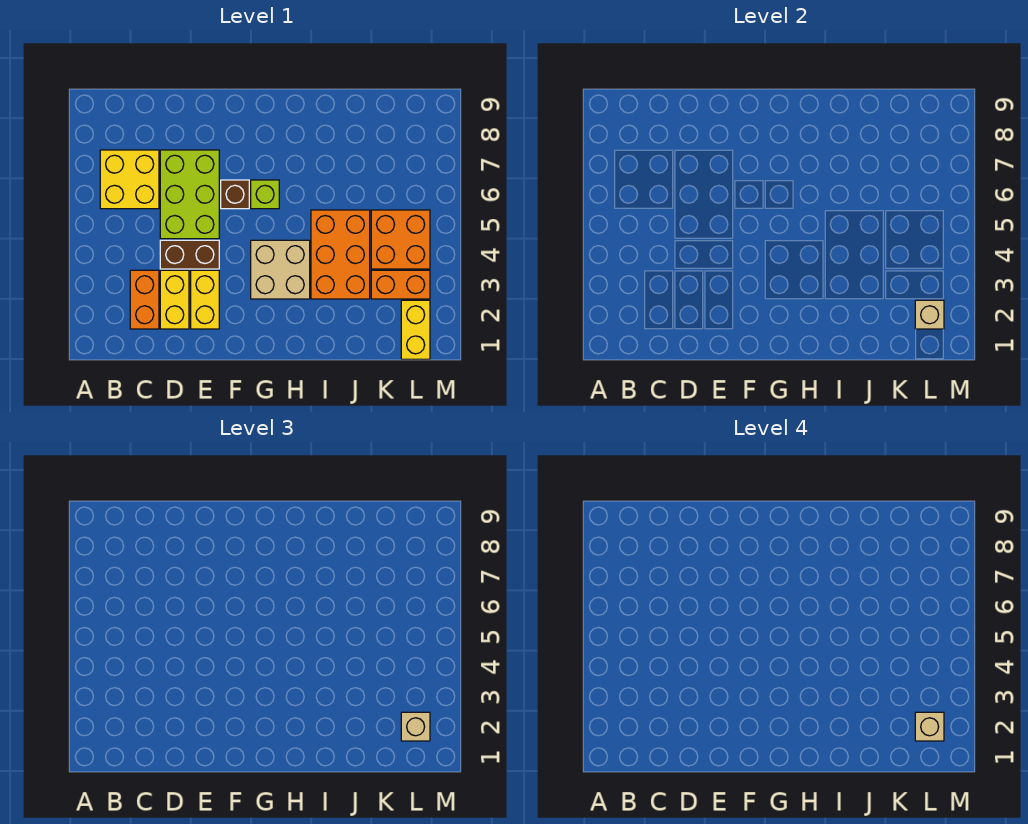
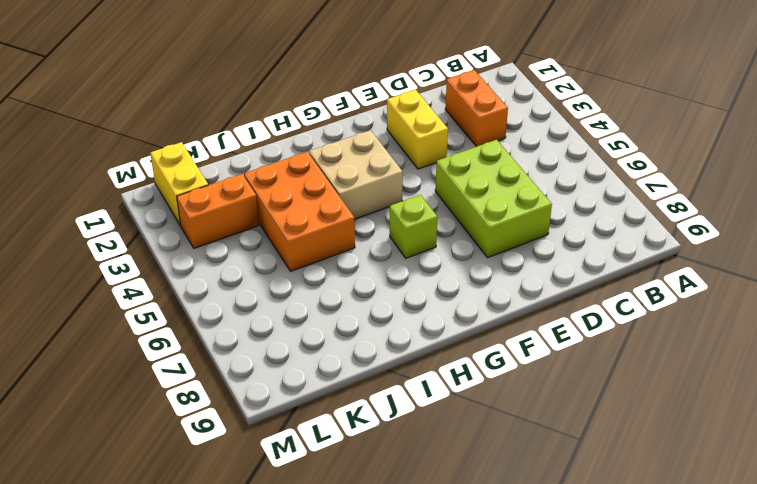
none -> yellow 2x2 brick [100,150,159,209]
none -> yellow 1x2 brick [160,270,189,329]
none -> brown 1x2 brick [160,240,219,269]

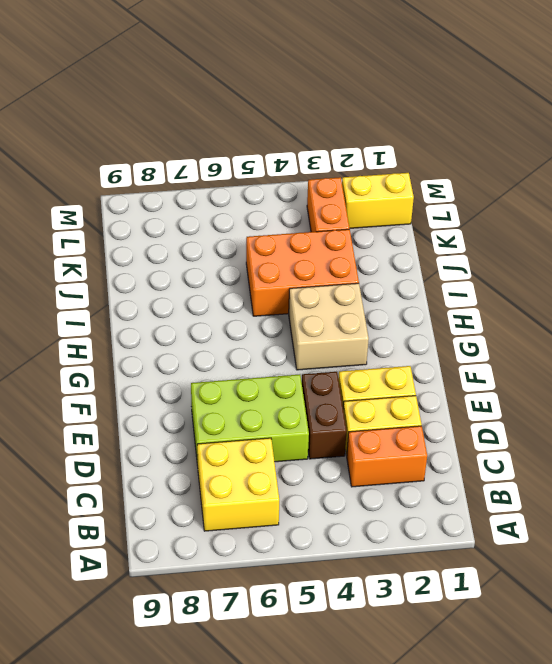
none -> brown 1x1 brick [221,180,249,209]
none -> lime 1x1 brick [251,180,279,209]
none -> orange 2x2 brick [371,210,430,269]

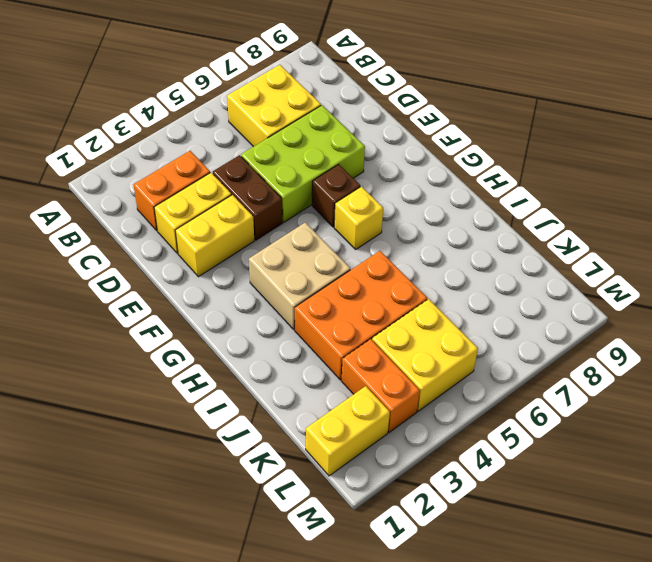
yellow 1x1 brick [334,186,383,249] -> lime 1x1 brick [251,180,279,209]
yellow 2x2 brick [372,299,478,411] -> orange 2x2 brick [371,210,430,269]
none -> tan 1x1 brick [915,300,944,329]
none -> tan 1x1 brick [401,712,430,741]
none -> tan 1x1 brick [915,712,944,741]

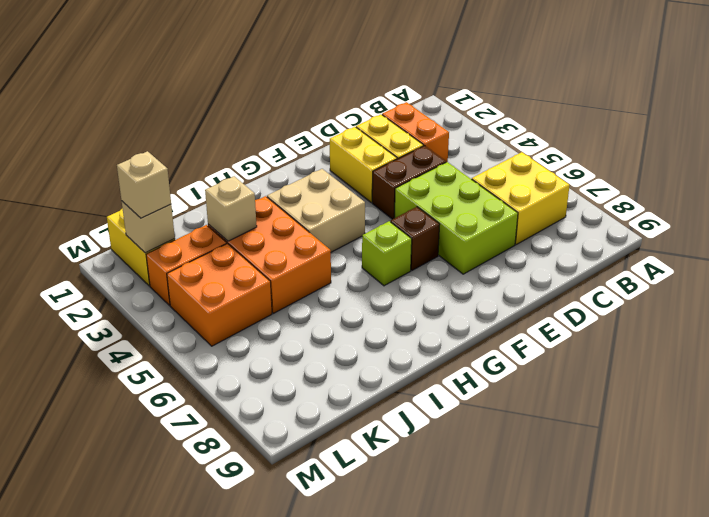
tan 1x1 brick [205,176,257,241] -> tan 1x1 brick moved to [915,712,944,741]

